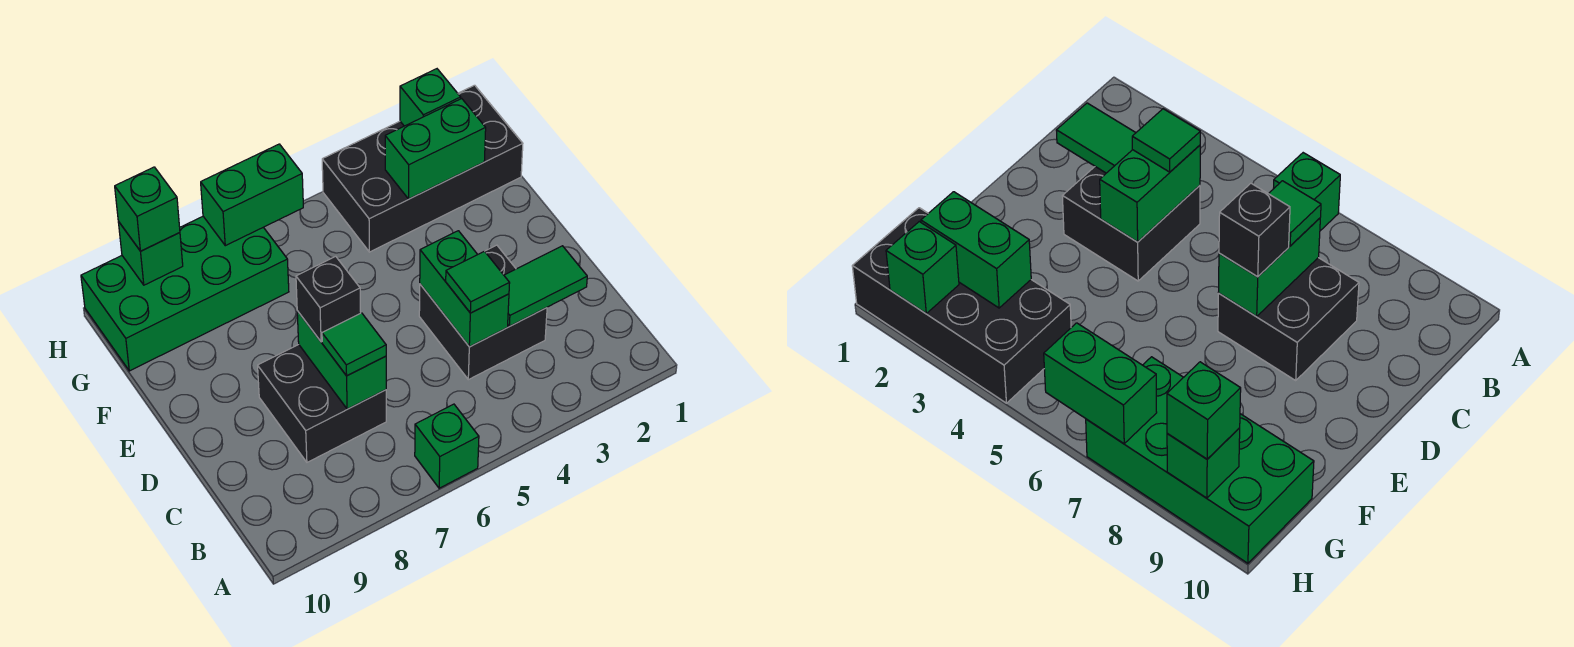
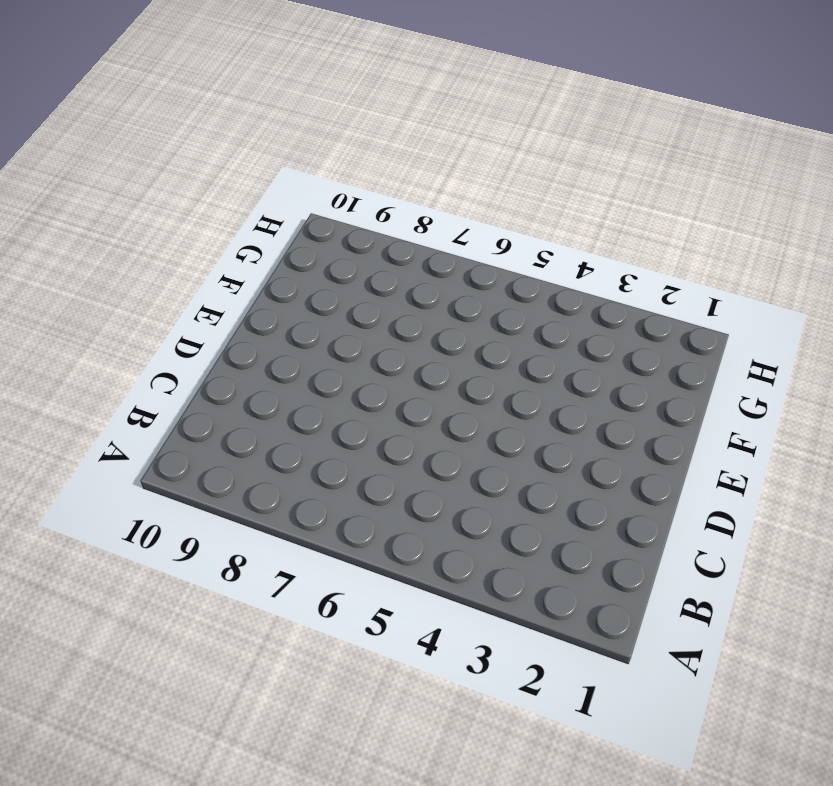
none -> green 1x1 brick [415,404,479,488]
none -> black 2x2 brick [419,245,547,380]
none -> black 2x2 brick [258,345,386,462]

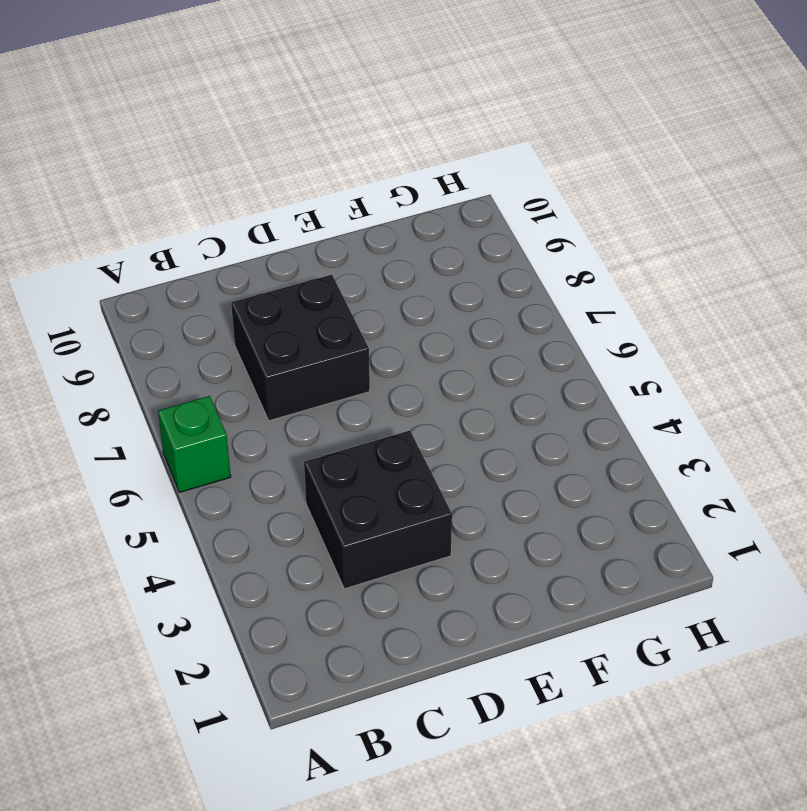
none -> black 2x4 brick [322,85,523,252]
none -> green 2x4 brick [81,217,289,371]
none -> green 1x2 tile [504,246,587,326]

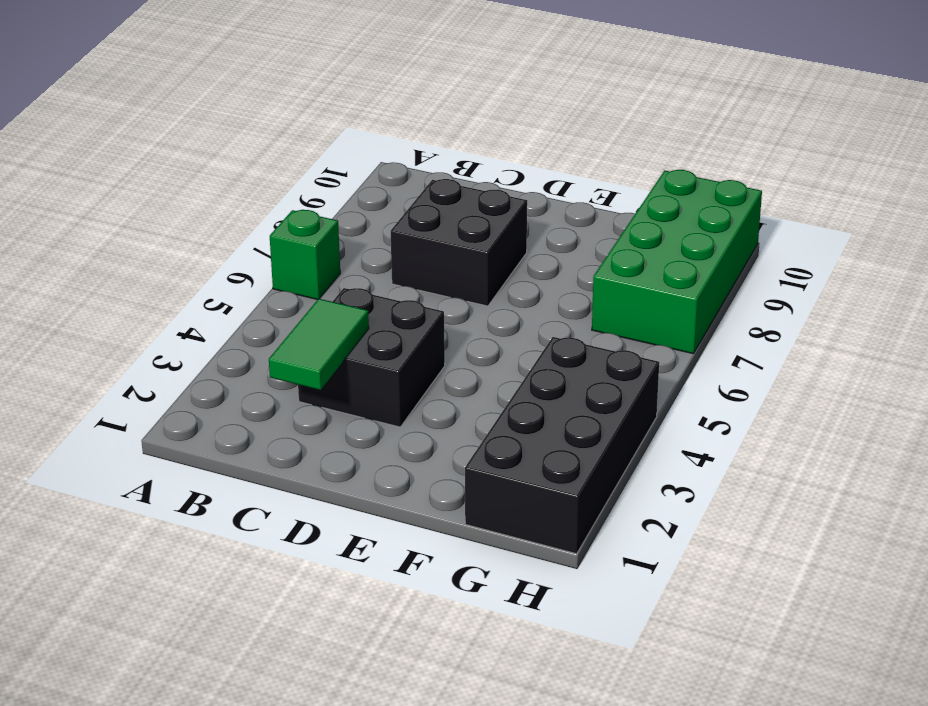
none -> green 1x2 brick [420,231,509,347]
none -> green 1x2 brick [297,311,386,409]
none -> green 1x2 brick [385,99,486,199]

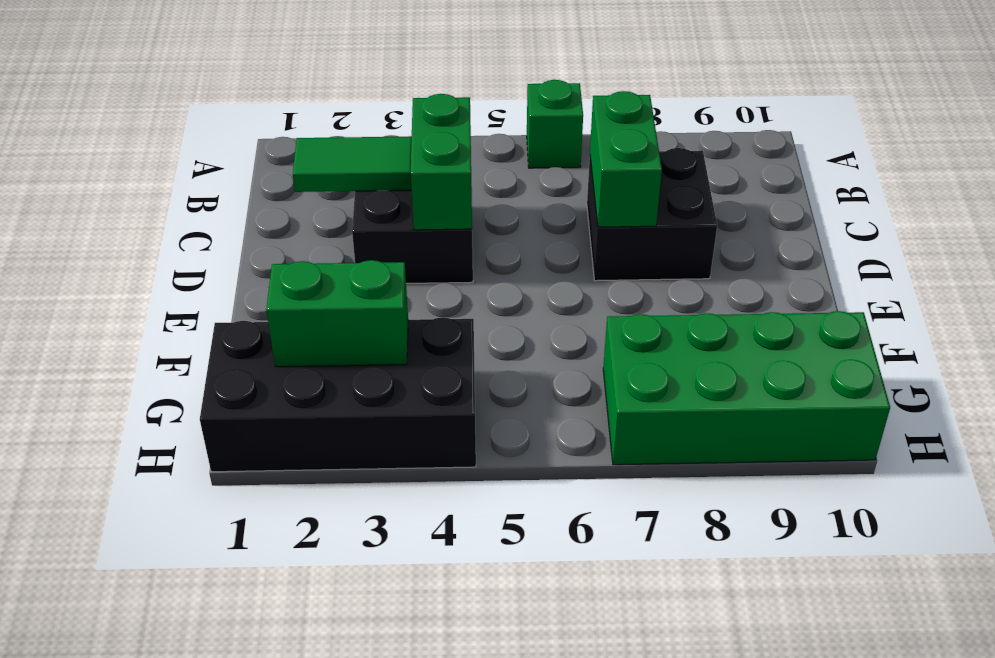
none -> green 1x1 brick [400,69,461,126]
none -> green 1x2 brick [201,144,303,246]
none -> green 1x1 brick [118,221,183,285]

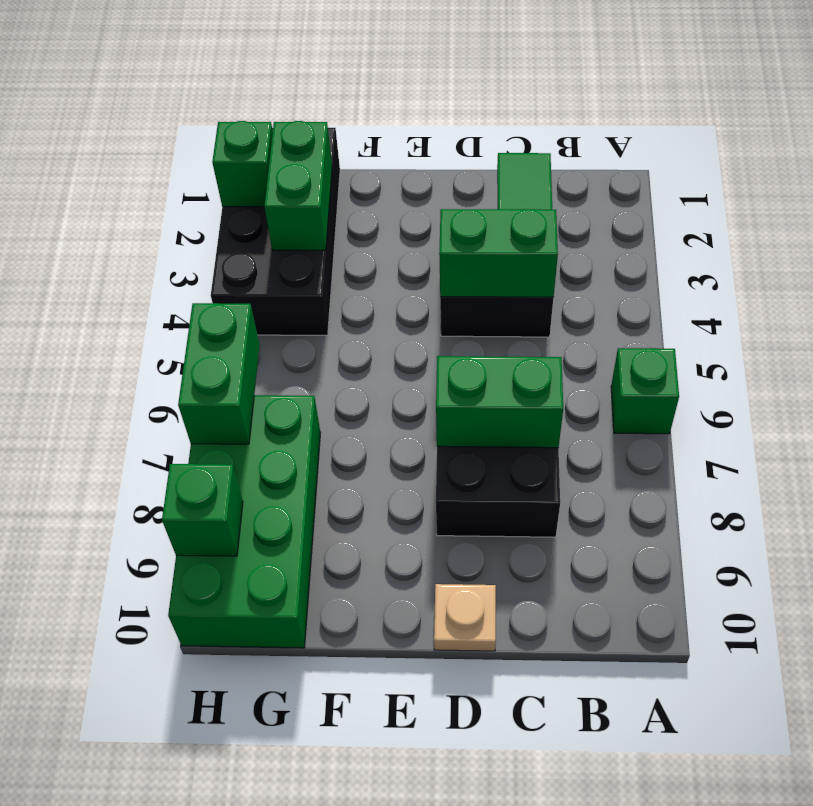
tan 1x1 plate [434,584,496,651] -> none
none -> green 1x1 tile [446,251,510,313]
none -> green 1x1 tile [322,313,386,376]
none -> black 1x1 brick [296,256,361,342]

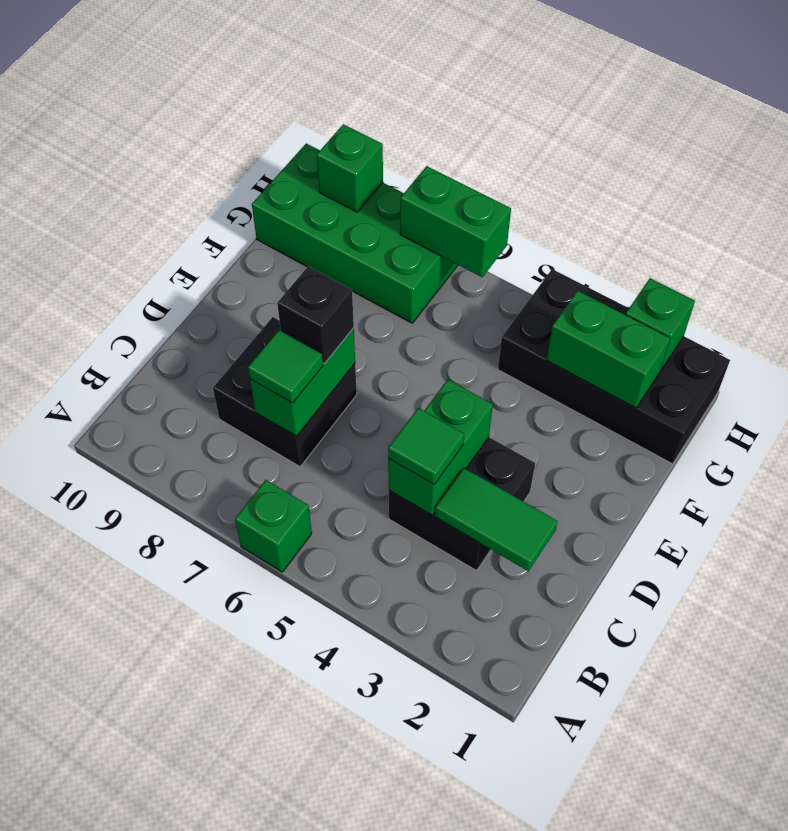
none -> green 1x1 brick [115,167,180,251]

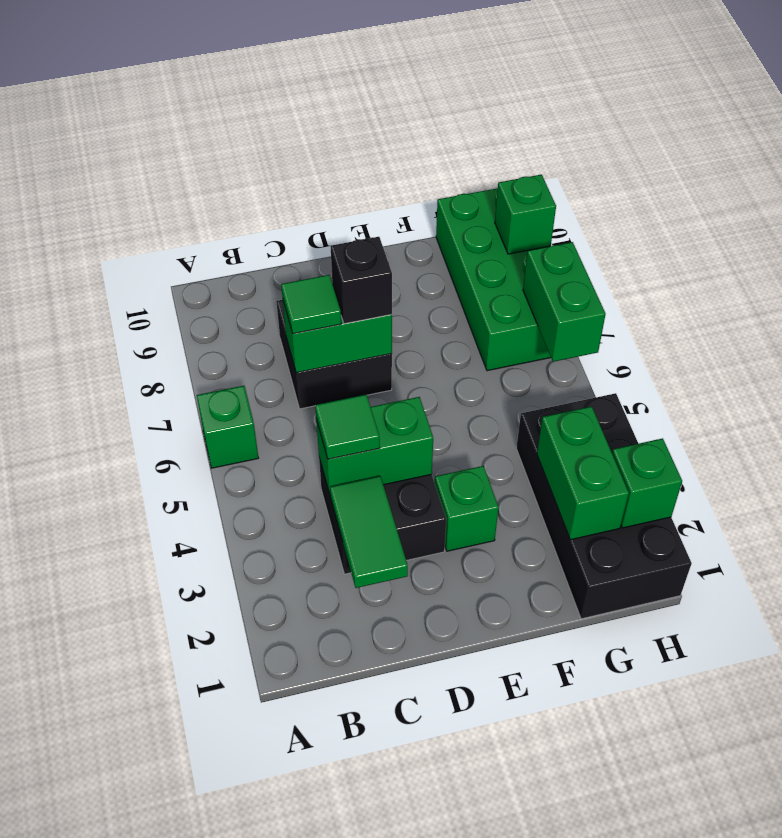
green 1x1 brick [435,466,499,551] -> green 1x1 brick moved to [115,167,180,251]

